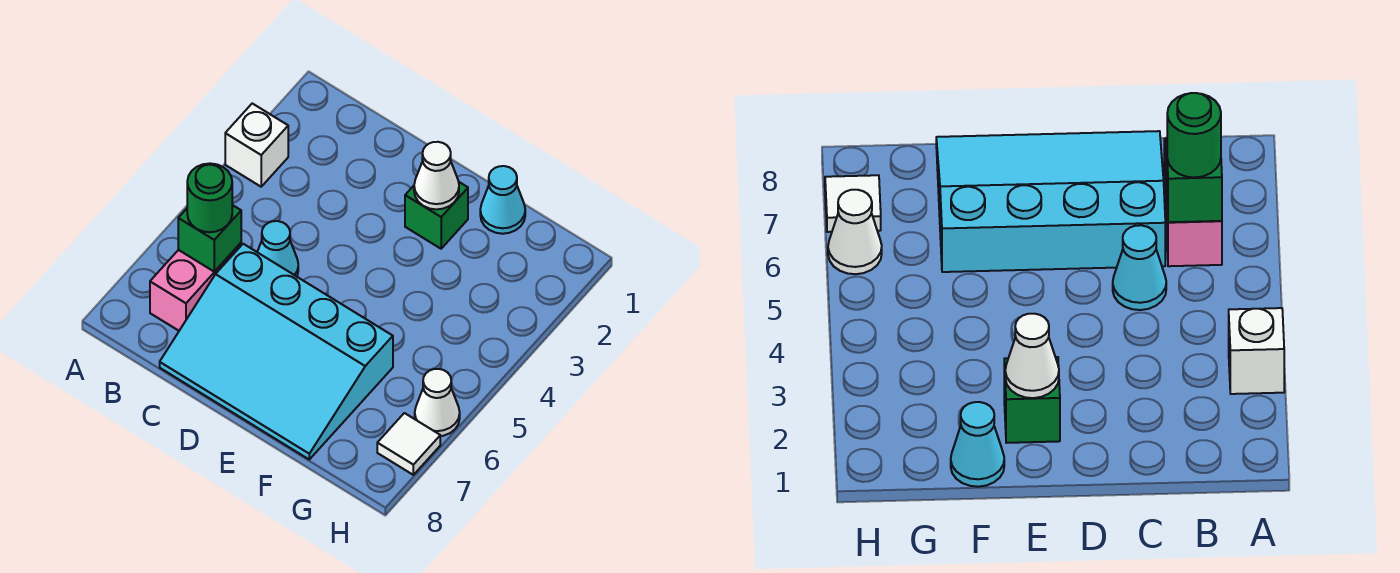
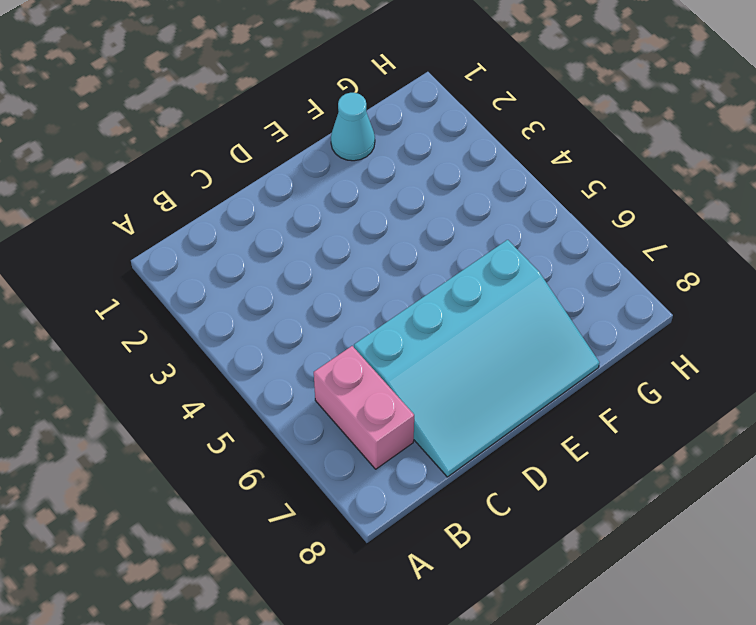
none -> white 1x1 brick [225,103,288,187]
none -> cyan 1x1 cone [257,221,298,276]

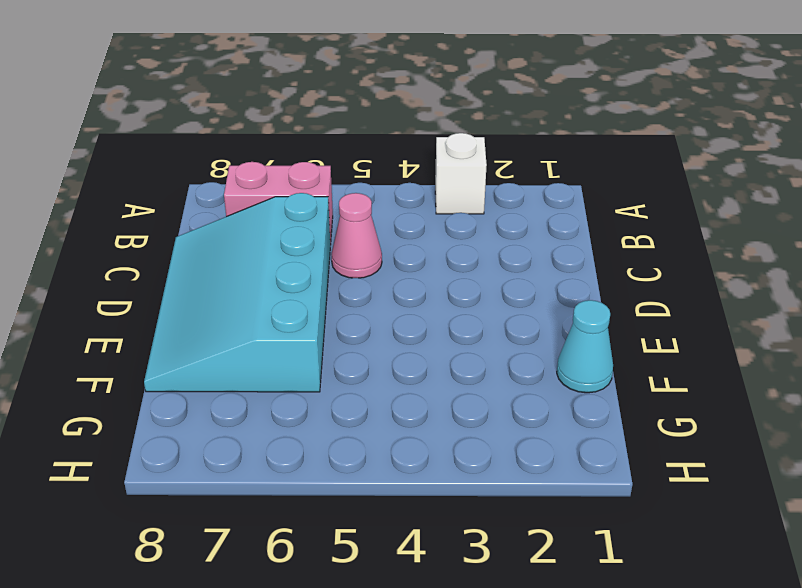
pink 1x1 cone [332,193,382,278] -> cyan 1x1 cone [257,221,298,276]
none -> green 1x1 brick [405,182,468,249]
none -> white 1x1 cone [415,369,460,436]

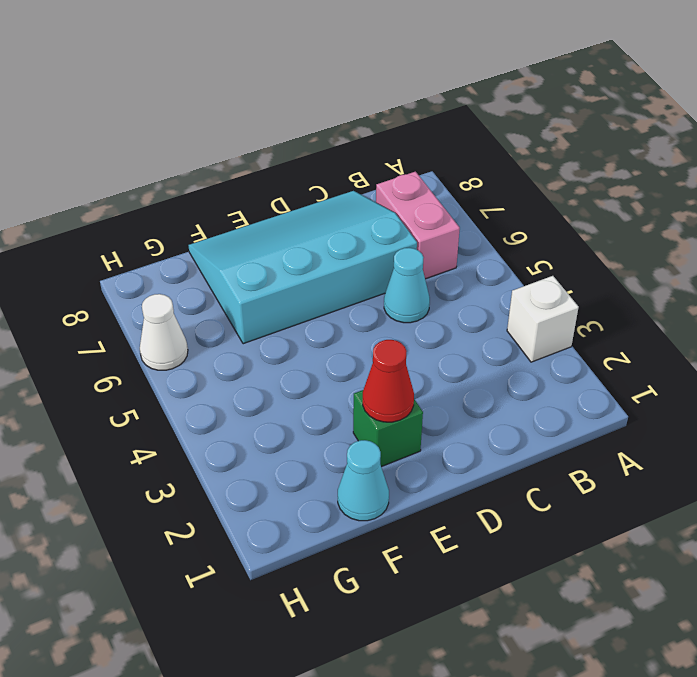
red 1x1 cone [363,340,414,422] -> white 1x1 cone [414,142,459,209]
none -> white 1x1 tile [377,413,440,475]
none -> green 1x1 brick [178,205,241,272]

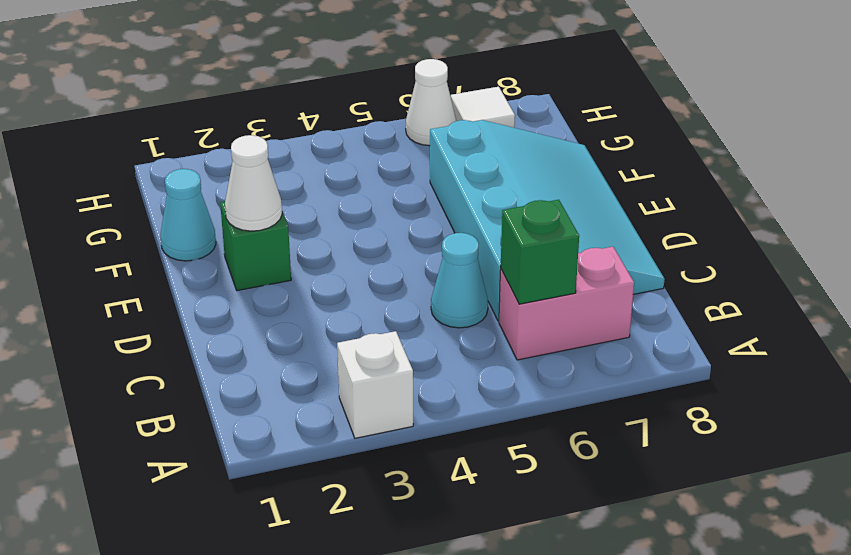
none -> green 1x1 round brick [187,163,232,232]

